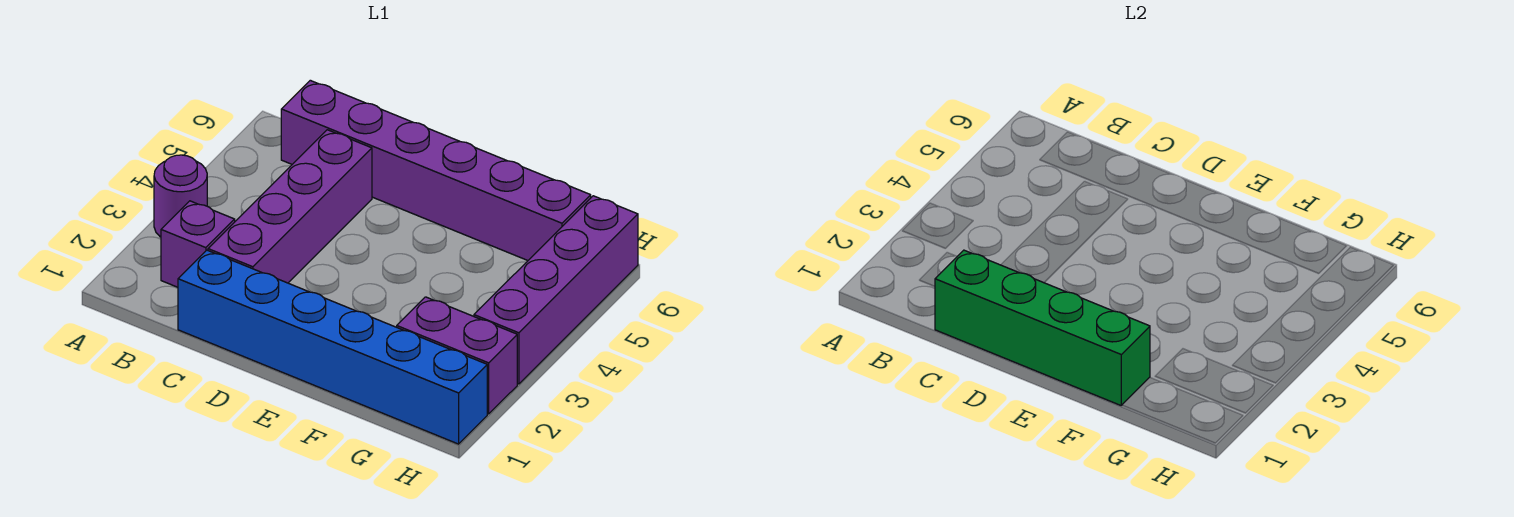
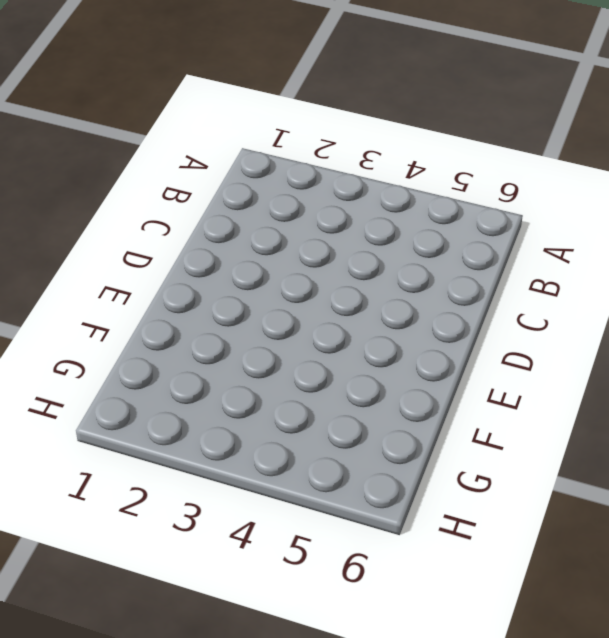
none -> purple 1x1 round brick [154,155,207,237]
none -> purple 1x1 brick [161,201,235,287]

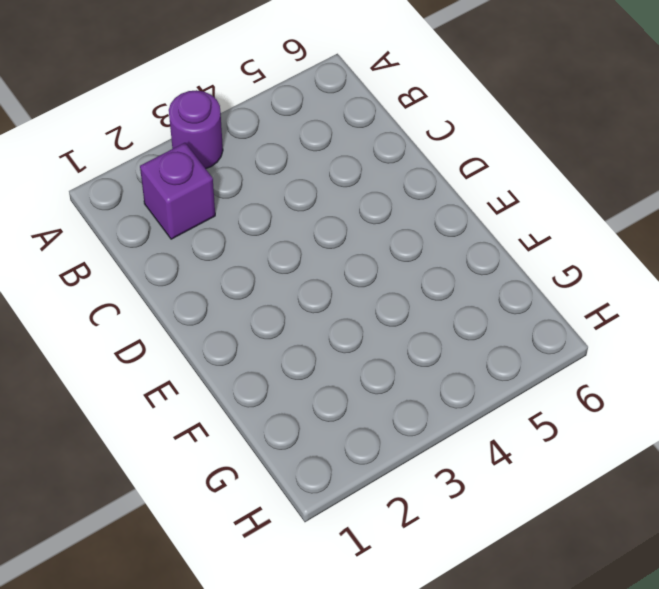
none -> purple 1x6 brick [281,80,591,260]
none -> blue 1x6 brick [178,250,487,444]

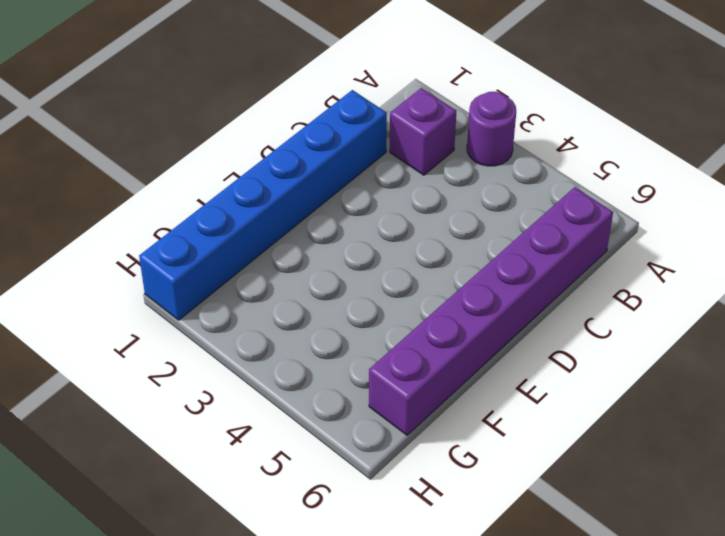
none -> purple 1x4 brick [208,130,372,283]
none -> purple 1x2 brick [397,297,517,414]

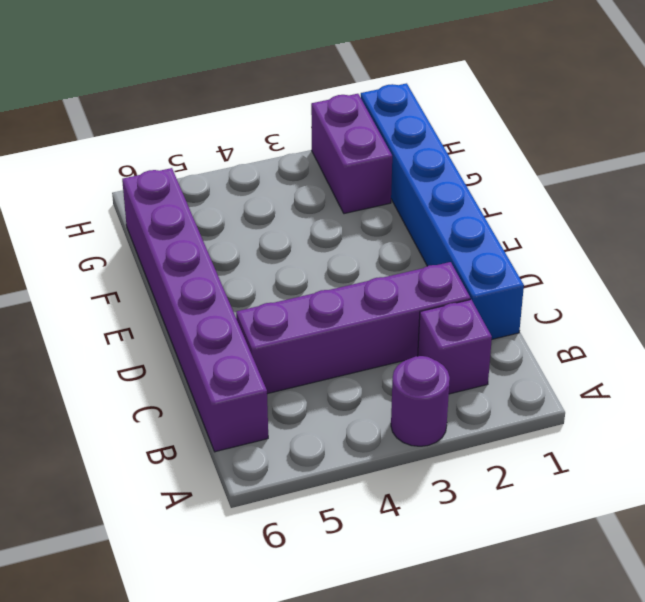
none -> purple 1x4 brick [474,196,638,384]
none -> green 1x4 brick [935,250,1150,405]

